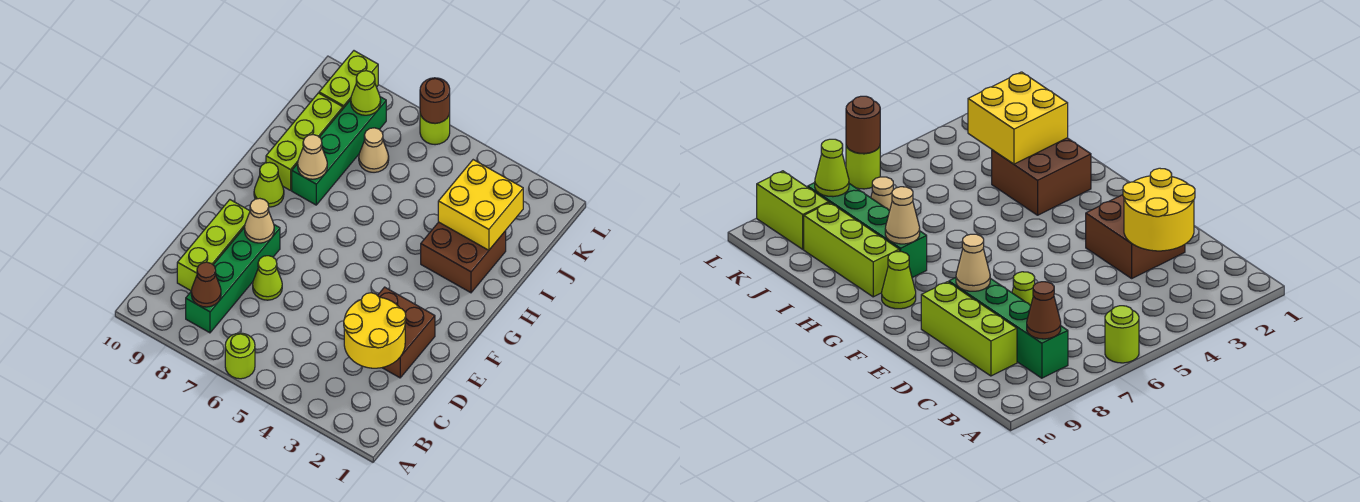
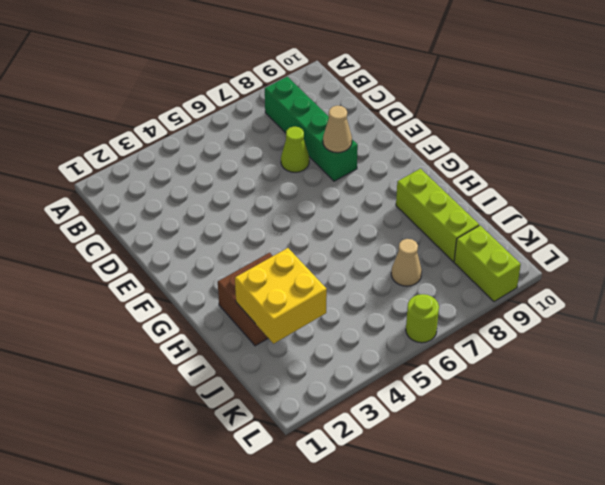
none -> lime 1x1 round brick [225,333,255,379]
none -> lime 1x3 brick [177,200,250,291]
none -> brown 2x2 brick [377,287,435,378]

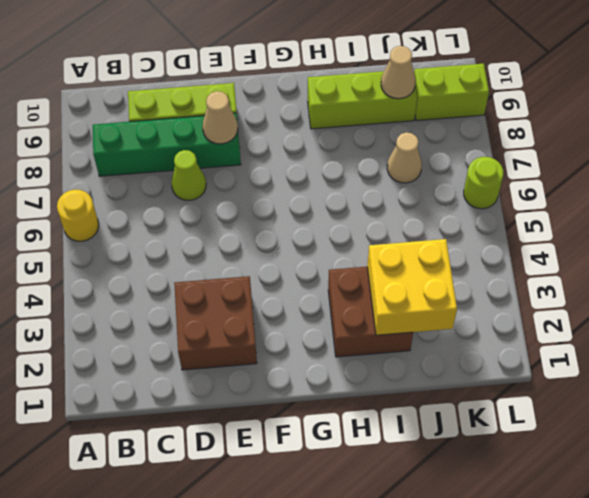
yellow 1x1 round brick [57,189,99,241] -> lime 1x1 round brick [225,333,255,379]
tan 1x1 cone [381,46,416,99] -> tan 1x1 cone moved to [298,135,327,179]
none -> lime 1x1 cone [254,162,284,207]
none -> green 1x4 brick [292,97,386,205]
none -> brown 1x1 cone [191,262,221,307]

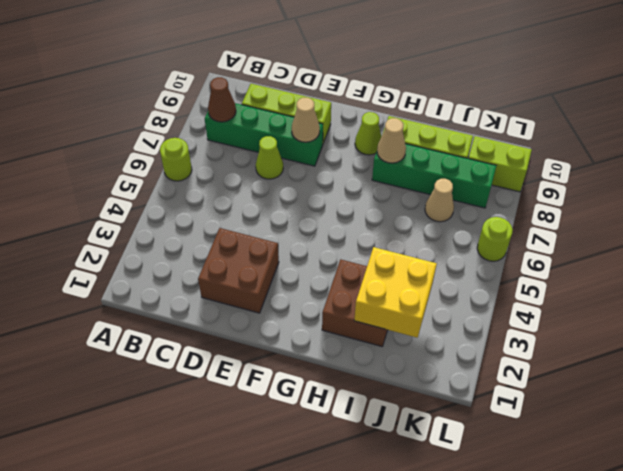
none -> yellow 2x2 round brick [344,293,406,368]
none -> lime 1x1 cone [351,71,381,115]
none -> brown 1x1 round brick [420,78,450,123]

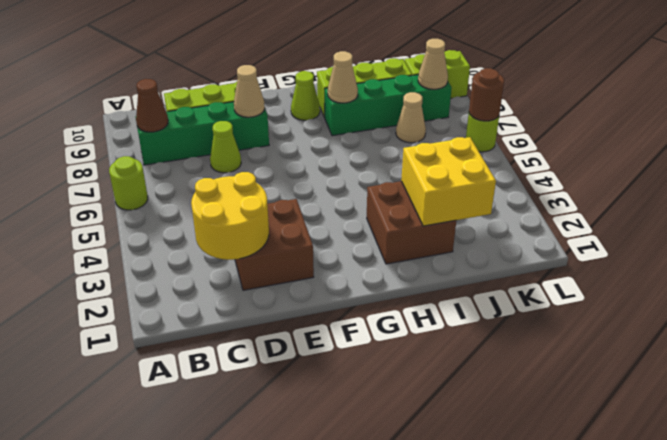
tan 1x1 cone [418,39,448,89] -> lime 1x1 cone [351,71,381,115]

